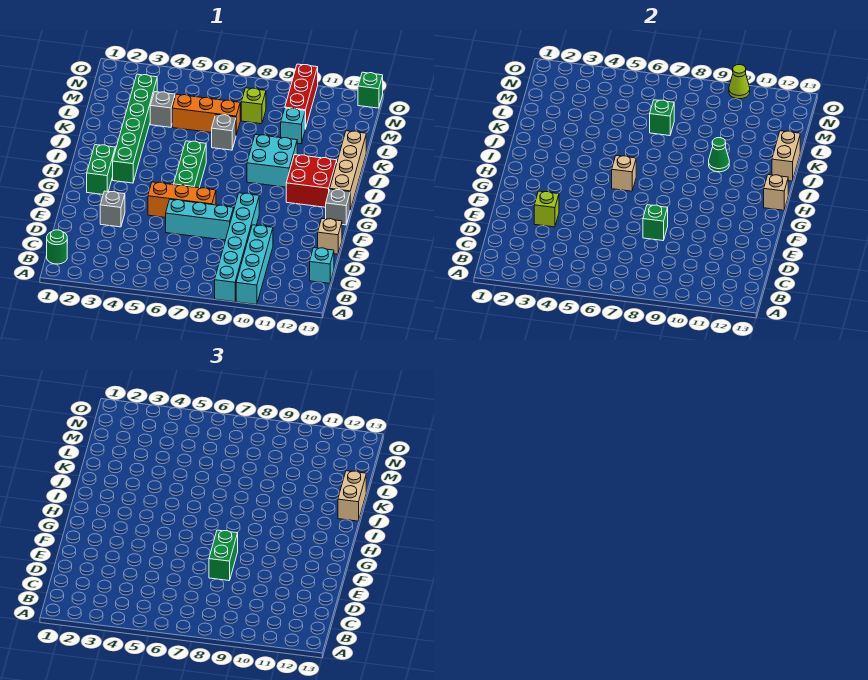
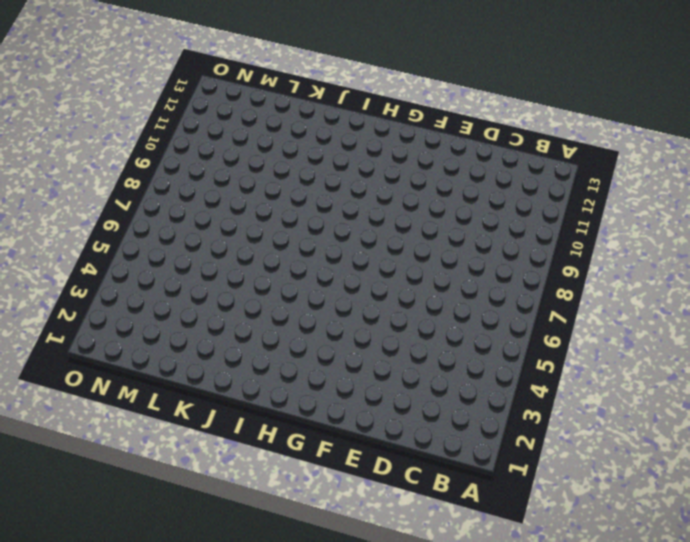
none -> cyan 1x6 brick [215,193,259,302]
none -> cyan 1x4 brick [236,225,273,305]
none -> green 1x1 round brick [47,230,67,264]
none -> cyan 1x1 brick [310,248,334,283]

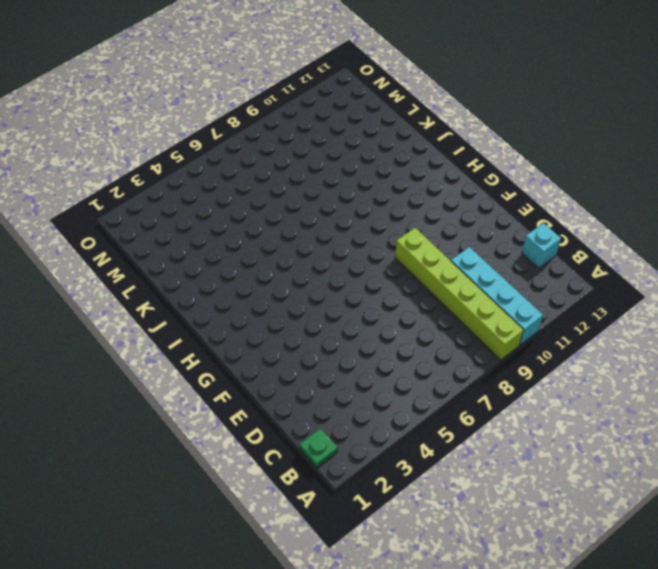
lime 1x6 brick [395,228,524,360] -> cyan 1x6 brick [215,193,259,302]
green 1x1 plate [300,429,338,467] -> green 1x1 round brick [47,230,67,264]
none -> grey 1x1 brick [100,191,125,227]
none -> cyan 1x3 brick [166,199,234,240]
none -> tan 1x1 brick [318,219,342,254]
none -> orange 1x3 brick [148,182,216,218]

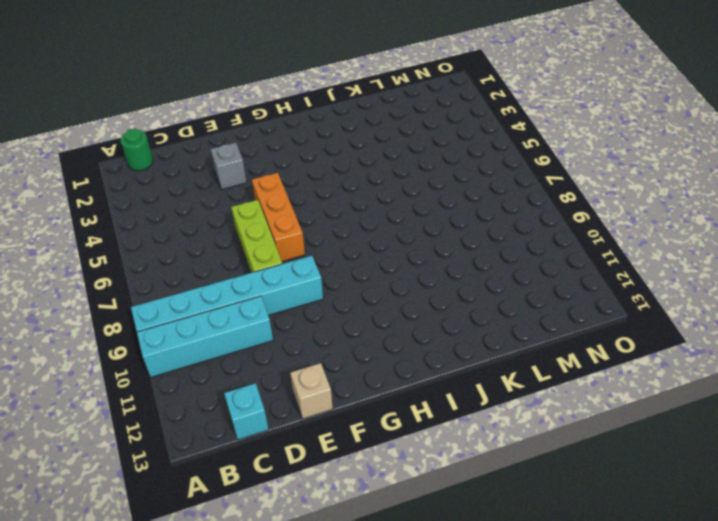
lime 1x3 brick [231,200,282,273] -> cyan 1x3 brick [166,199,234,240]
none -> green 1x2 brick [87,145,115,194]
none -> green 1x3 brick [174,141,206,188]
none -> grey 1x1 brick [326,189,350,225]
none -> green 1x6 brick [113,74,157,183]

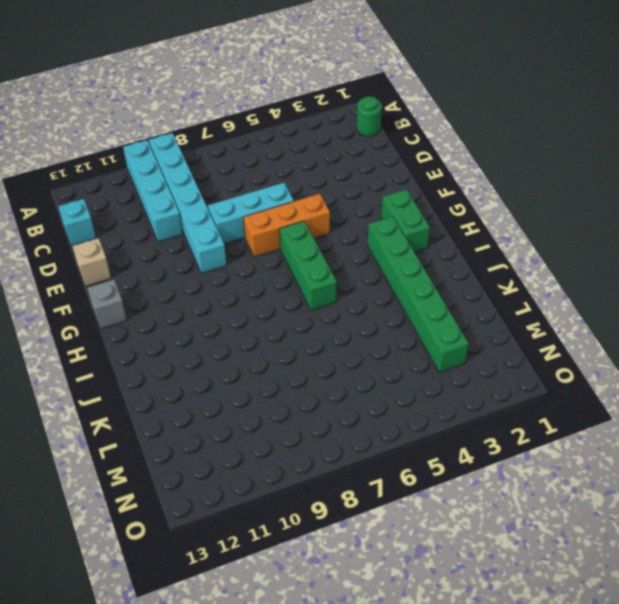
none -> grey 1x1 brick [100,191,125,227]
none -> red 2x2 brick [286,155,337,207]
none -> tan 1x4 brick [330,131,366,210]
none -> cyan 2x2 brick [247,135,297,187]

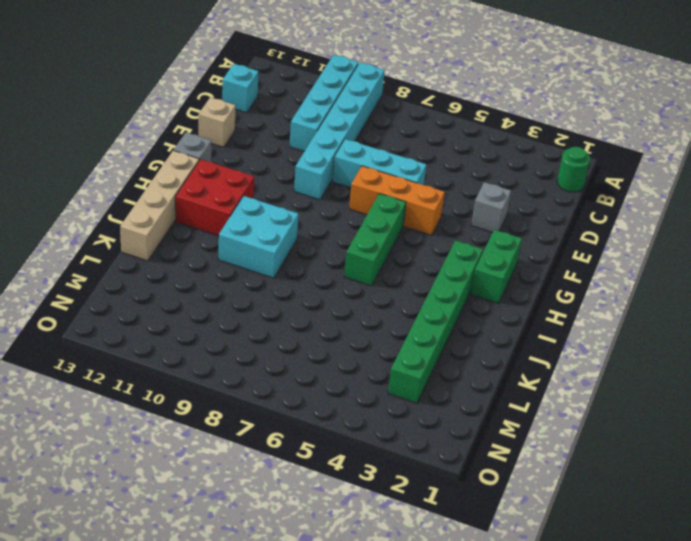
none -> grey 1x1 brick [212,114,236,150]
none -> grey 1x1 brick [150,92,175,127]
none -> orange 1x3 brick [172,94,240,135]
none -> cyan 1x1 brick [281,108,305,144]

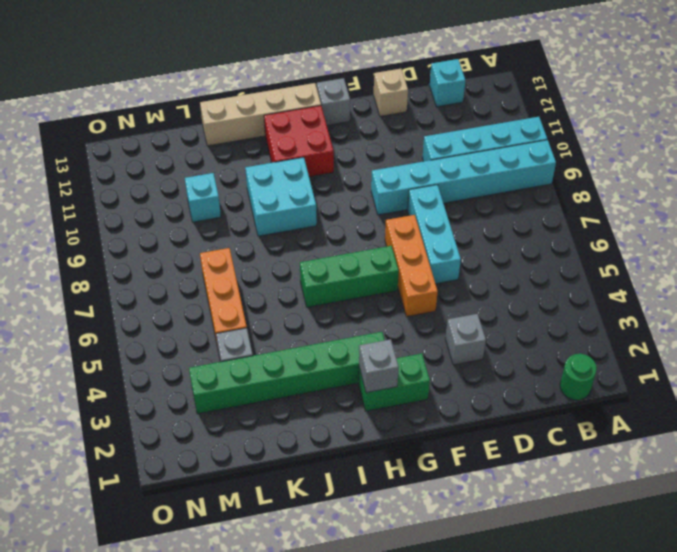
grey 1x1 brick [359,339,399,393] -> grey 1x1 brick moved to [212,114,236,150]
none -> lime 1x1 brick [241,88,266,124]
none -> red 1x3 brick [285,64,318,129]
none -> green 1x1 brick [358,72,383,108]
none -> lime 1x1 brick [534,191,559,227]

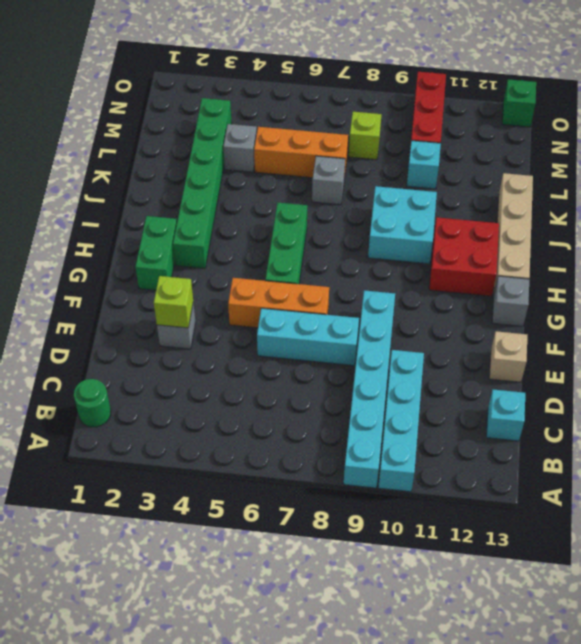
none -> green 1x1 brick [643,205,668,241]
none -> tan 1x1 brick [612,156,636,191]
none -> tan 1x1 brick [764,175,788,210]
none -> green 1x1 cone [709,138,729,172]

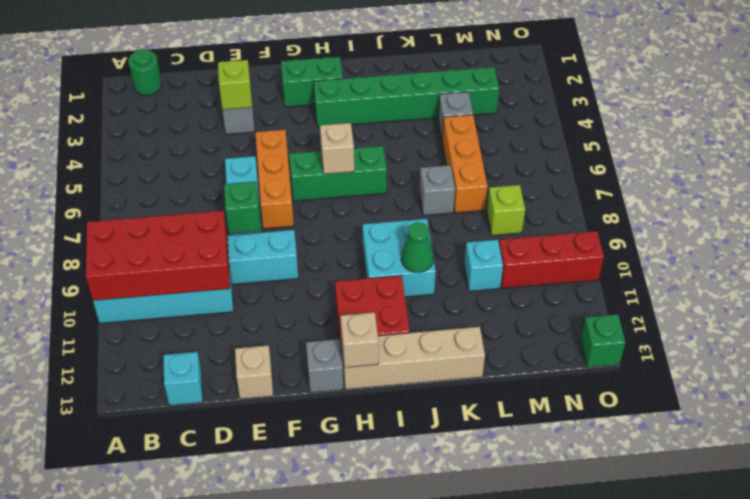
red 2x4 brick [86,211,230,301] -> none
none -> tan 1x2 brick [772,131,800,181]
none -> green 1x1 brick [650,100,674,136]
none -> lime 1x1 cone [729,65,750,99]
none -> green 1x2 brick [209,530,238,581]

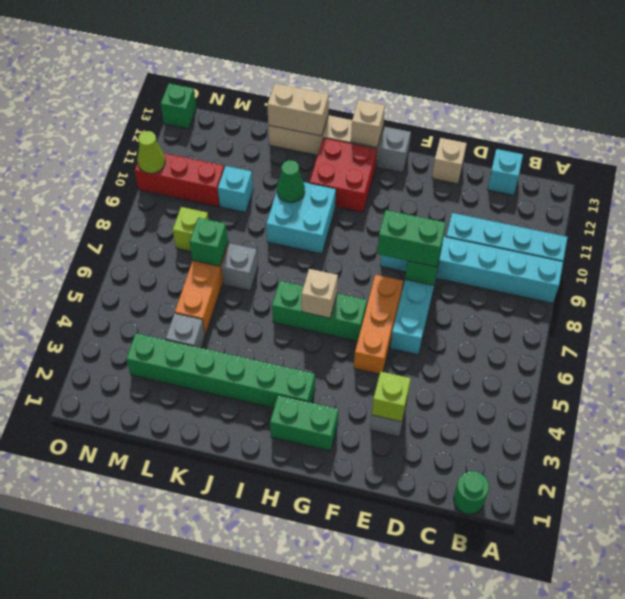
none -> tan 1x2 brick [338,471,366,521]

